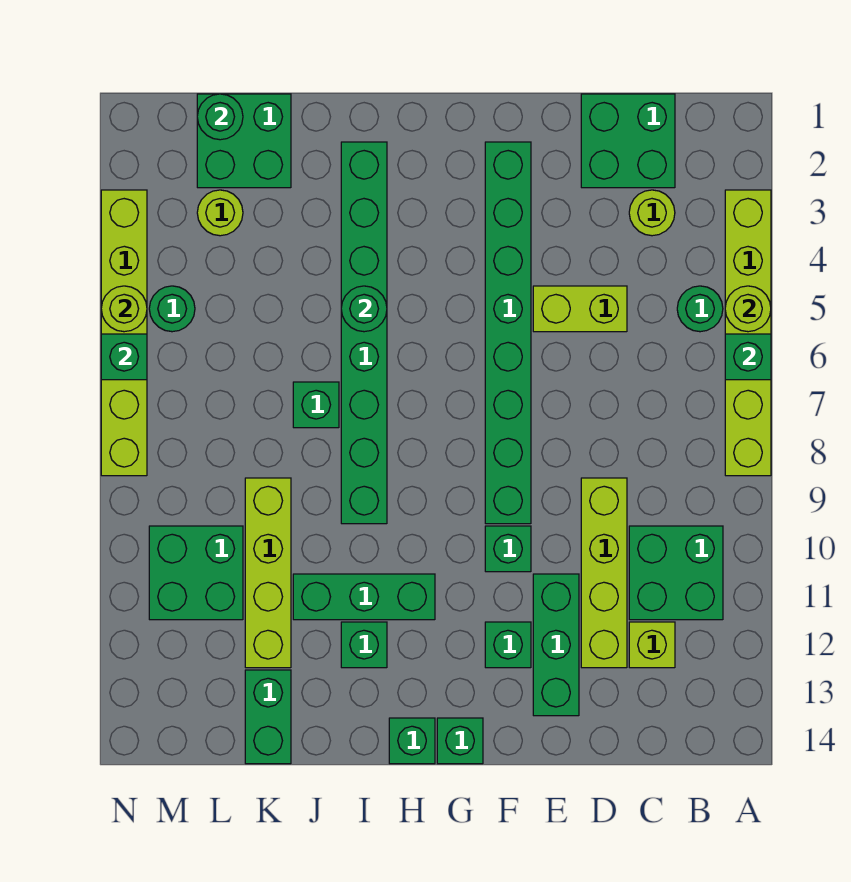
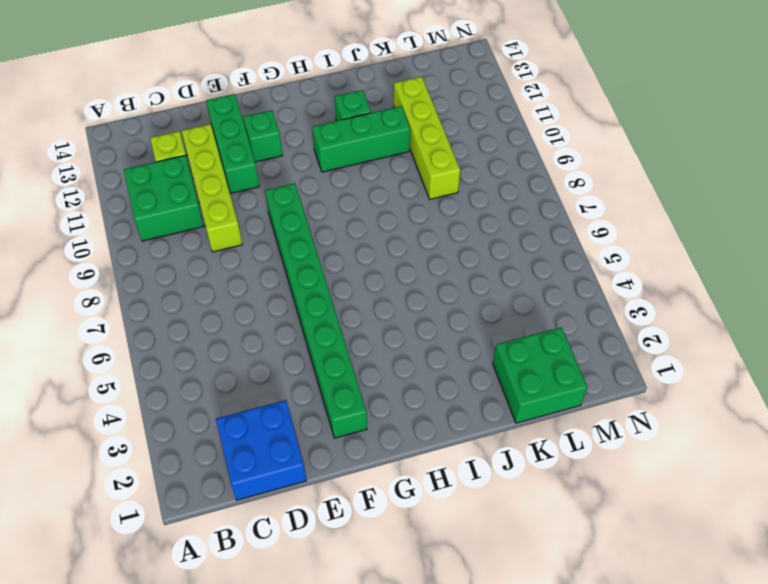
blue 2x2 brick [216,400,307,500] -> green 2x2 brick [581,94,675,188]
none -> lime 1x6 brick [725,190,771,476]
none -> green 1x1 round brick [677,286,723,332]
none -> lime 1x1 round brick [629,190,675,236]
none -> lime 1x2 brick [533,286,627,332]

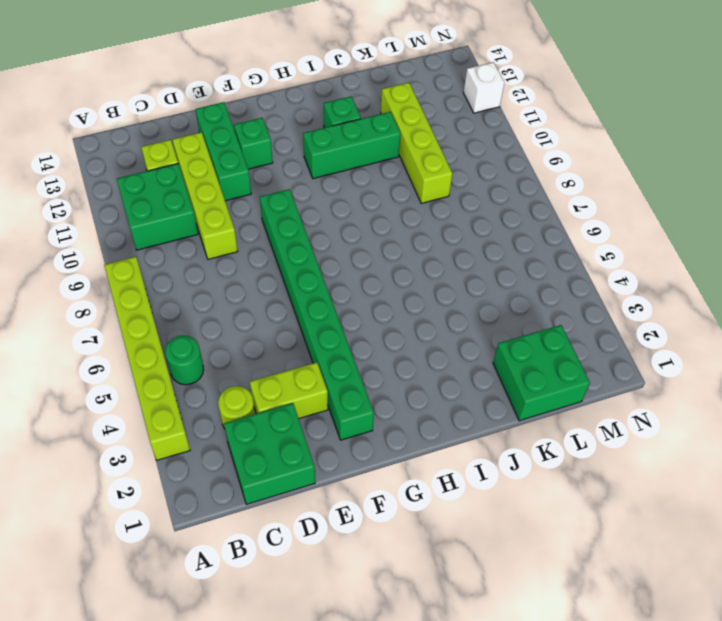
lime 1x2 brick [250,362,328,419] -> lime 1x2 brick moved to [533,286,627,332]
white 1x1 brick [463,62,504,113] -> none
none -> green 1x1 brick [485,526,531,572]
none -> green 1x1 brick [437,718,483,764]
none -> green 1x1 brick [389,718,435,764]
none -> green 1x8 brick [341,142,387,524]

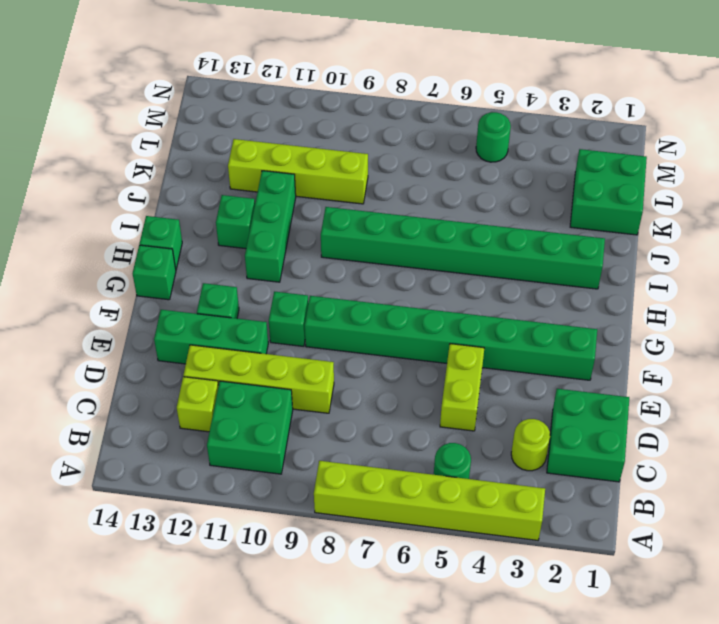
none -> green 1x1 brick [293,382,339,428]
none -> green 1x2 brick [245,670,291,764]
none -> lime 1x1 round brick [197,190,243,236]
none -> green 2x2 brick [149,526,243,620]

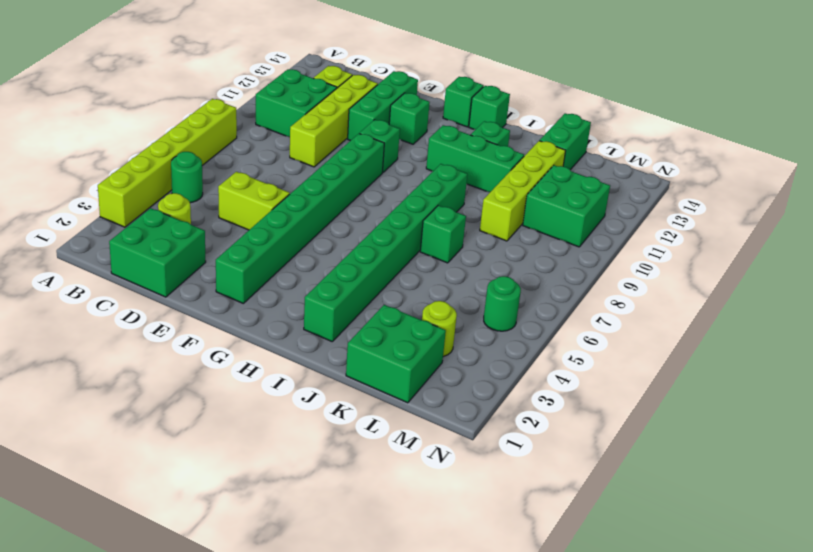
none -> lime 1x6 brick [101,190,147,476]
none -> lime 1x1 round brick [725,286,771,332]
none -> green 1x1 brick [725,334,771,380]
none -> green 1x1 round brick [341,286,387,332]

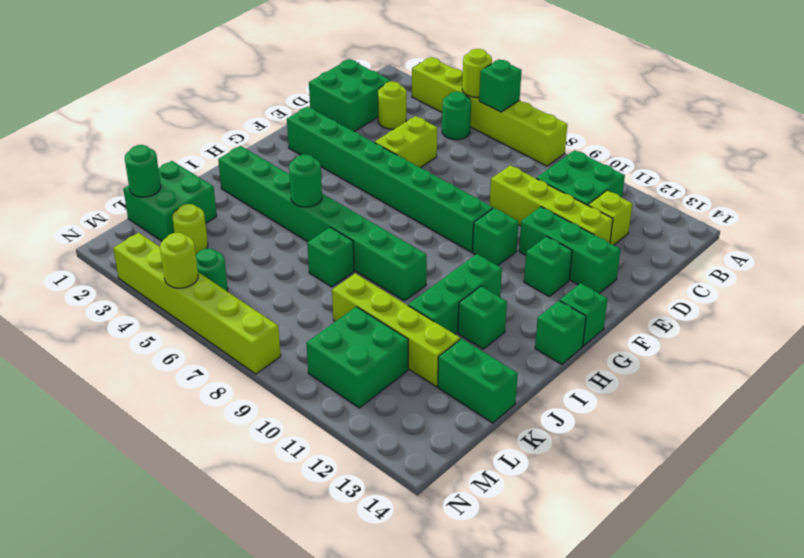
none -> green 1x1 brick [101,334,147,380]

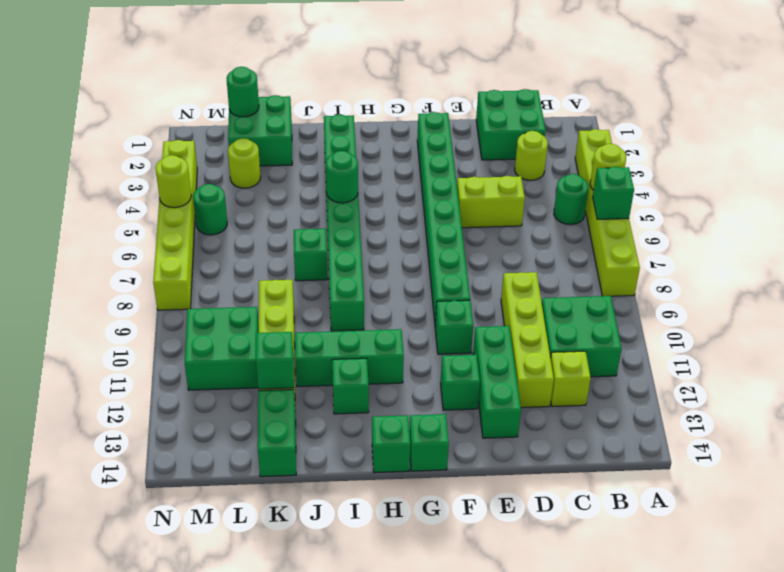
green 1x1 brick [256,332,294,389] -> green 1x1 brick moved to [101,334,147,380]

